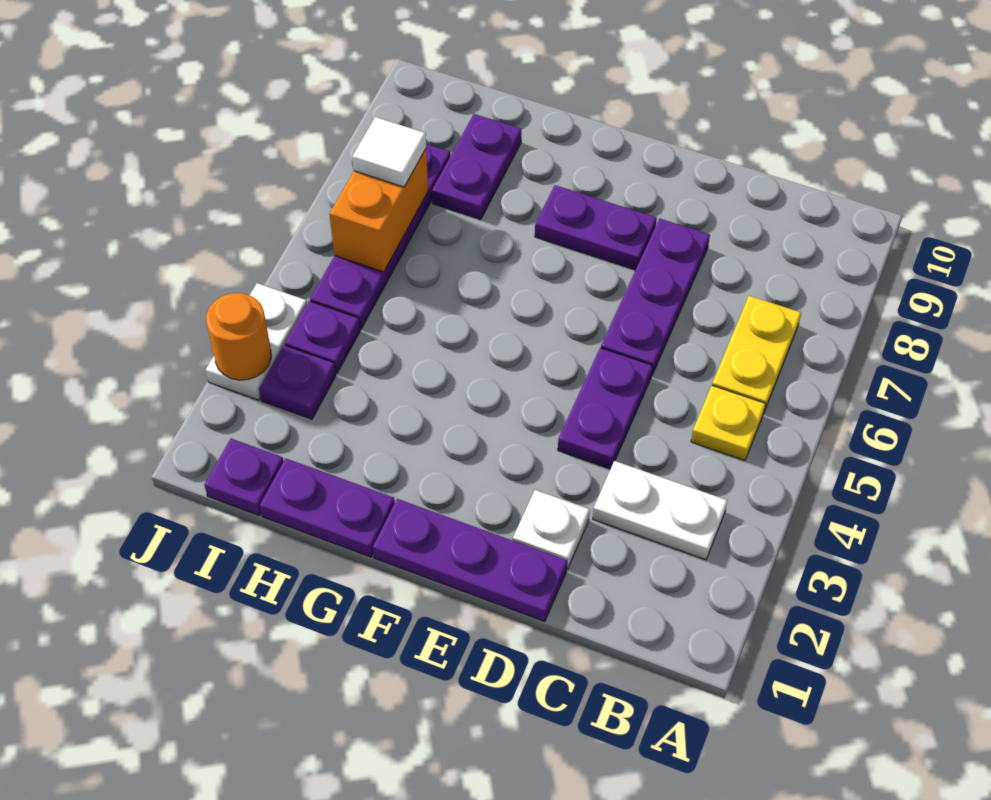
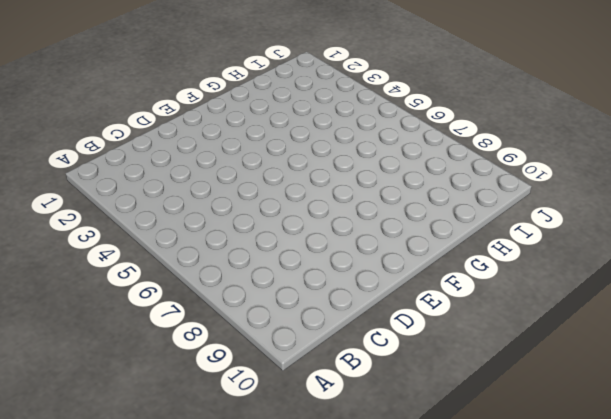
none -> white 1x2 plate [593,461,728,560]
none -> yellow 1x1 plate [691,386,765,460]
none -> yellow 1x2 plate [712,296,801,411]

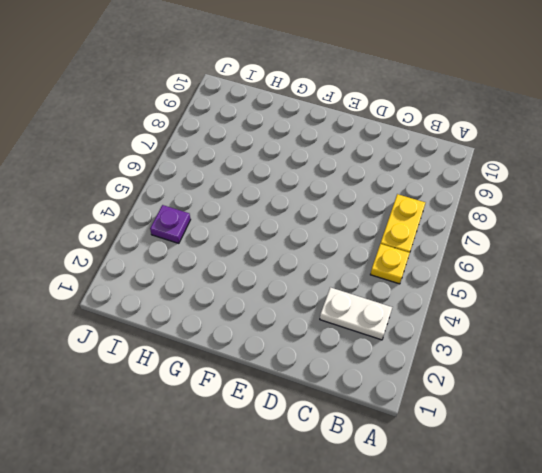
none -> purple 1x3 plate [373,499,567,622]
none -> white 1x1 plate [513,490,590,569]
none -> purple 1x2 plate [558,348,653,469]

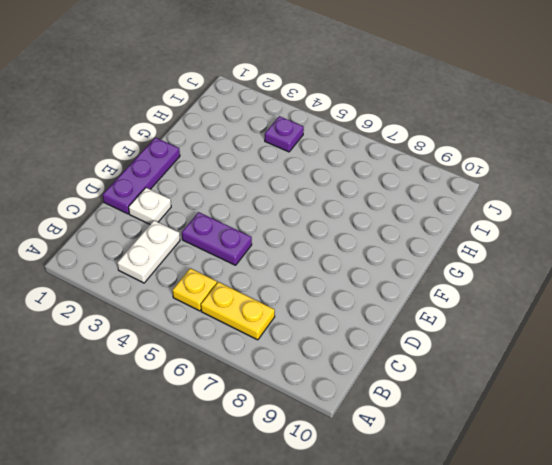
none -> purple 1x3 plate [601,219,710,375]
none -> purple 1x2 plate [535,185,657,270]
none -> purple 1x2 plate [260,458,395,557]

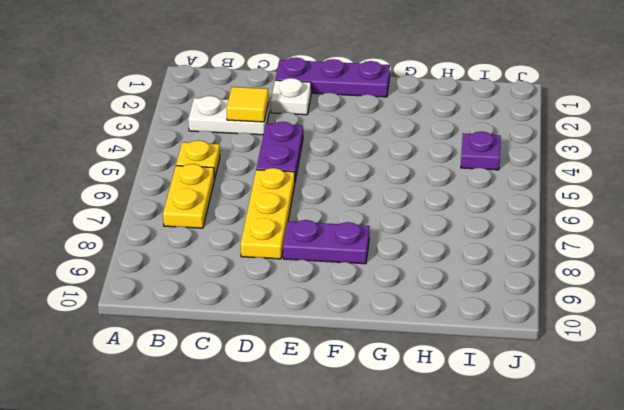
yellow 1x1 tile [227,87,269,122] -> none
yellow 1x3 plate [240,168,295,259] -> purple 1x3 plate [601,219,710,375]
none -> purple 1x2 plate [260,458,395,557]
none -> purple 1x2 plate [432,114,521,219]
none -> purple 1x1 plate [204,439,284,515]

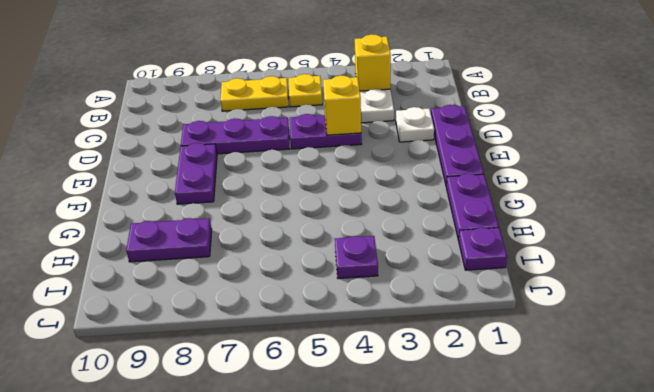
yellow 1x1 brick [355,34,391,91] -> none
yellow 1x1 brick [323,75,361,135] -> none
none -> purple 1x1 plate [259,346,336,419]
none -> purple 1x4 plate [310,144,450,328]
none -> white 1x2 plate [206,283,307,400]

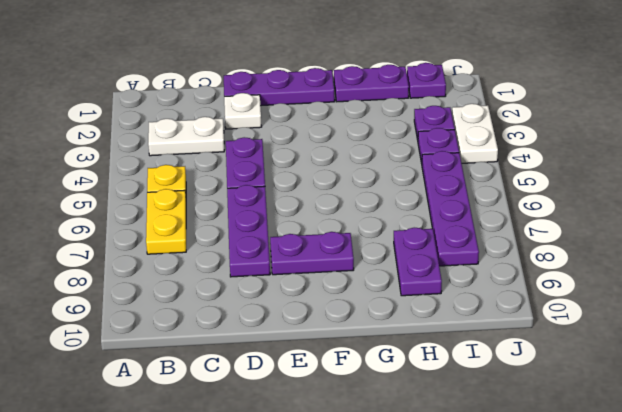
none -> orange 1x2 brick [329,149,428,272]
none -> orange 1x1 round brick [206,293,271,380]
none -> white 1x1 tile [352,117,426,187]

